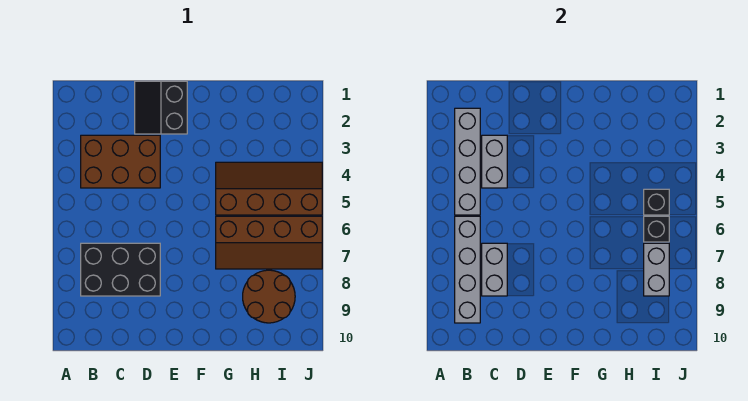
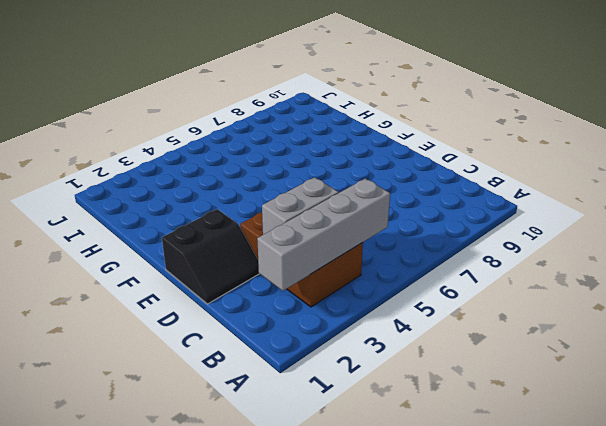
none -> black 2x3 brick [81,243,160,296]
none -> brown 2x4 slope [216,162,322,215]
none -> brown 2x4 slope [216,216,322,269]

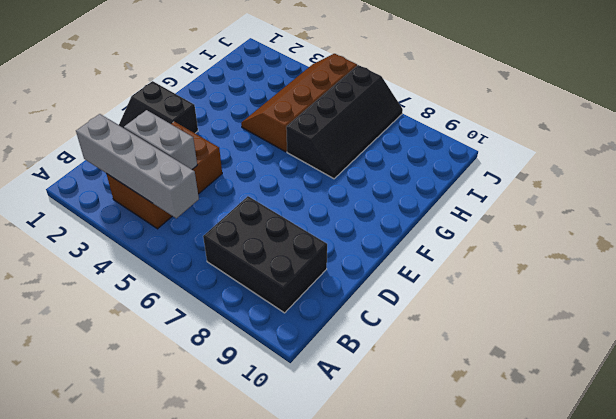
black 2x3 brick [203,196,327,313] -> black 2x3 brick turned to [81,243,160,296]
black 2x4 slope [286,65,403,179] -> brown 2x4 slope [216,216,322,269]
none -> brown 2x2 round brick [243,270,295,323]
none -> grey 1x4 brick [455,216,480,323]
none -> grey 1x2 brick [482,243,507,296]

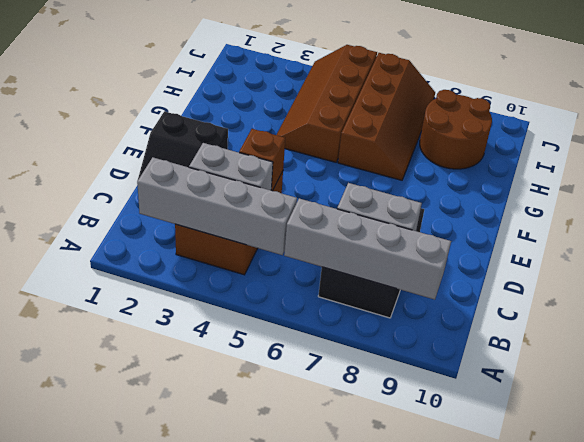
brown 1x1 brick [239,129,285,191] -> none
none -> black 1x1 brick [644,189,669,215]
none -> black 1x1 brick [644,216,669,242]
none -> grey 1x2 brick [644,243,669,296]

